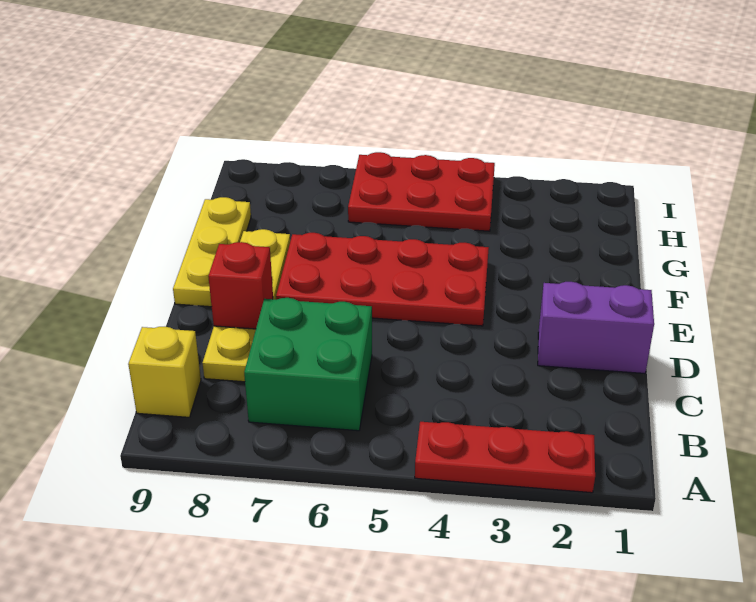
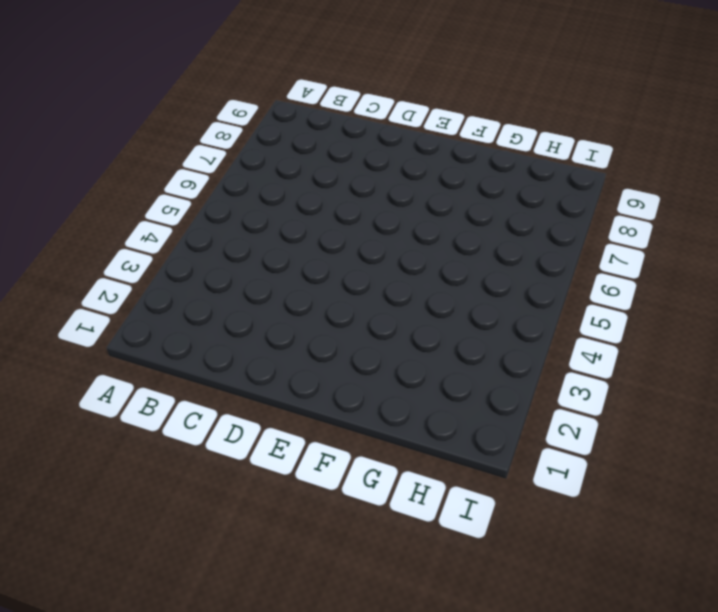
none -> red 1x3 plate [415,422,595,493]
none -> green 2x2 brick [244,298,372,431]

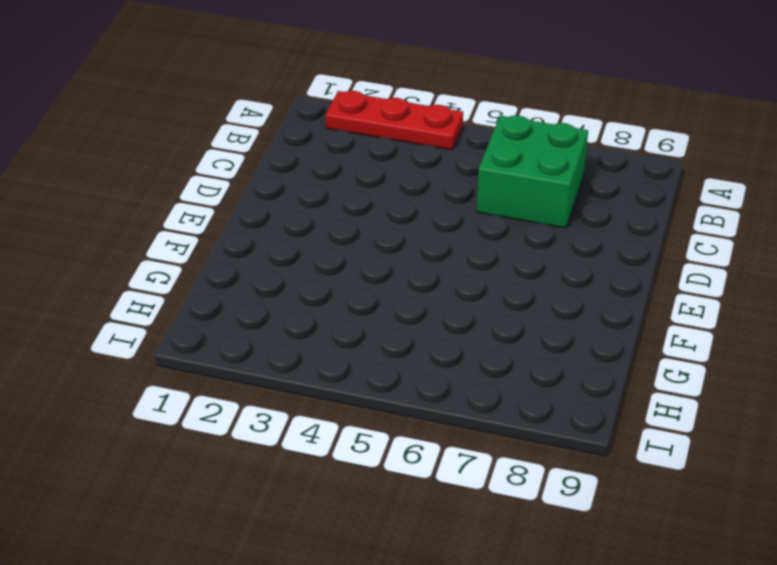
none -> yellow 1x1 brick [128,327,201,417]
none -> yellow 1x4 plate [202,229,290,382]

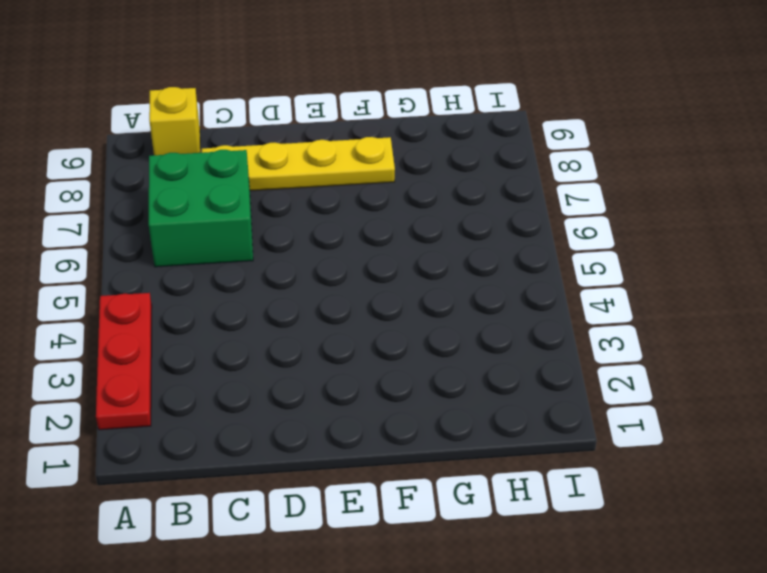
none -> purple 1x2 brick [538,282,654,373]
none -> red 2x4 plate [276,233,489,326]

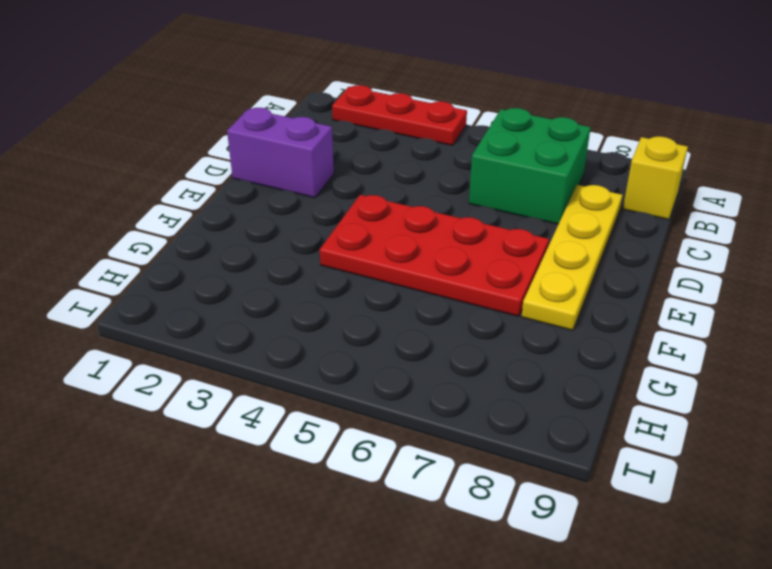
none -> yellow 1x3 plate [173,197,251,307]
none -> red 2x3 plate [348,152,495,231]

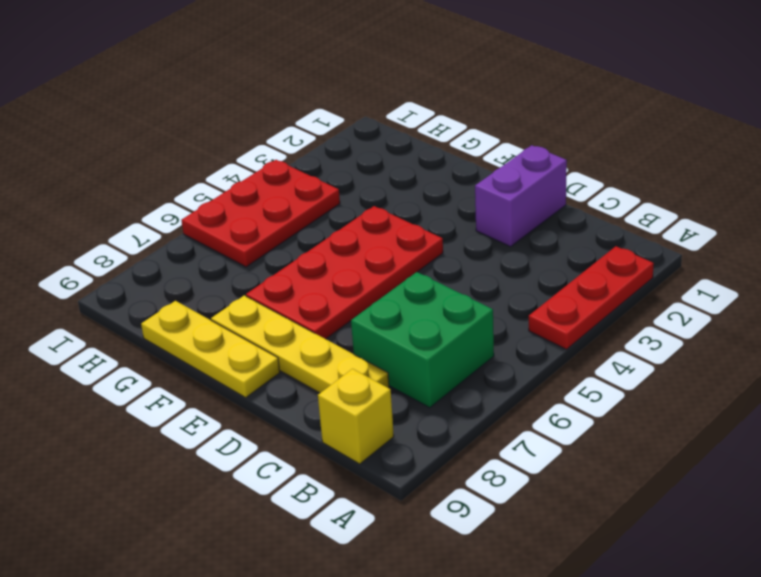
none -> red 1x1 brick [208,242,273,329]

